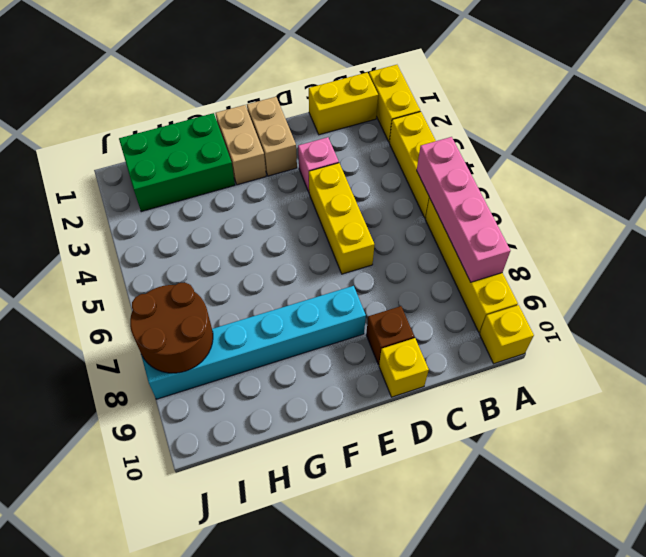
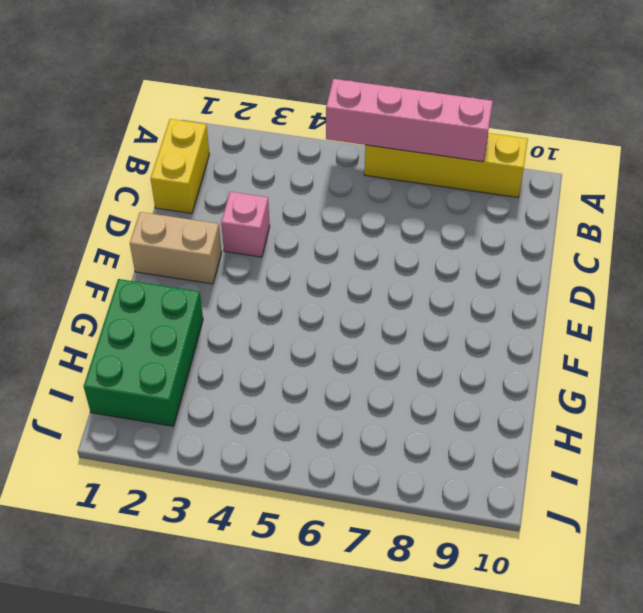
none -> yellow 1x2 brick [369,65,420,142]
none -> yellow 1x3 brick [389,112,436,218]
none -> yellow 1x1 brick [480,305,534,364]

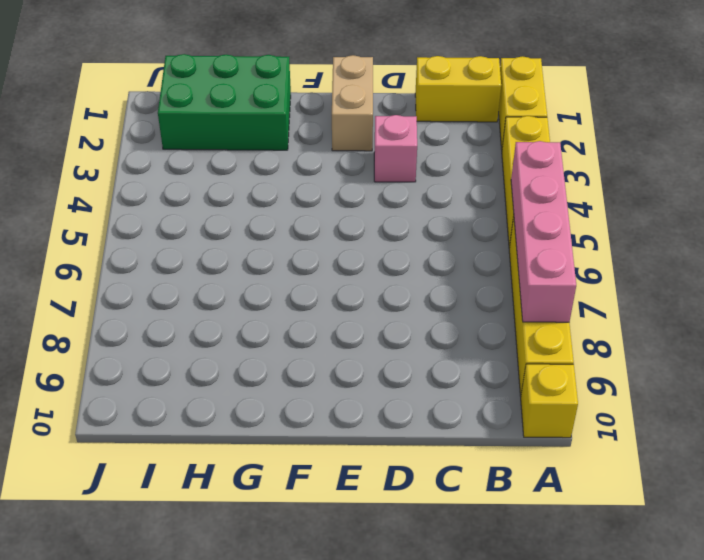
none -> yellow 1x3 brick [309,163,375,274]
none -> brown 1x1 brick [366,306,414,365]
none -> yellow 1x1 brick [379,338,429,397]

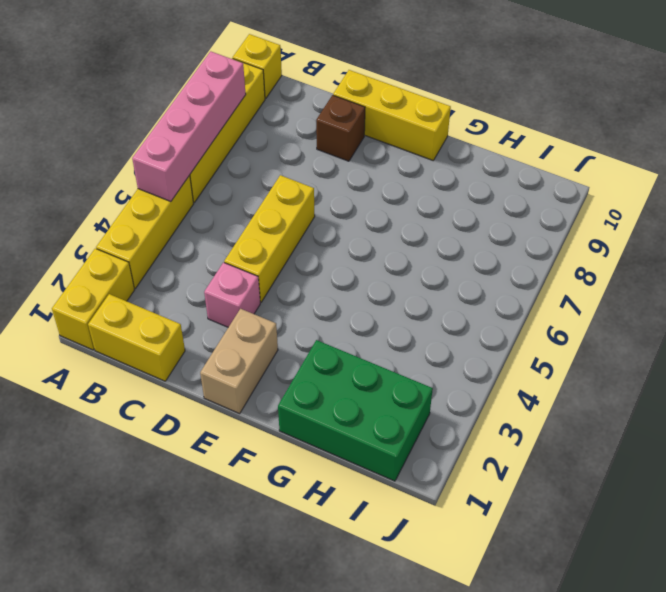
yellow 1x3 brick [333,70,451,160] -> yellow 1x1 brick [379,338,429,397]
none -> cyan 1x6 brick [141,286,366,399]
none -> tan 1x2 brick [216,105,266,185]
none -> brown 2x2 round brick [130,283,213,373]

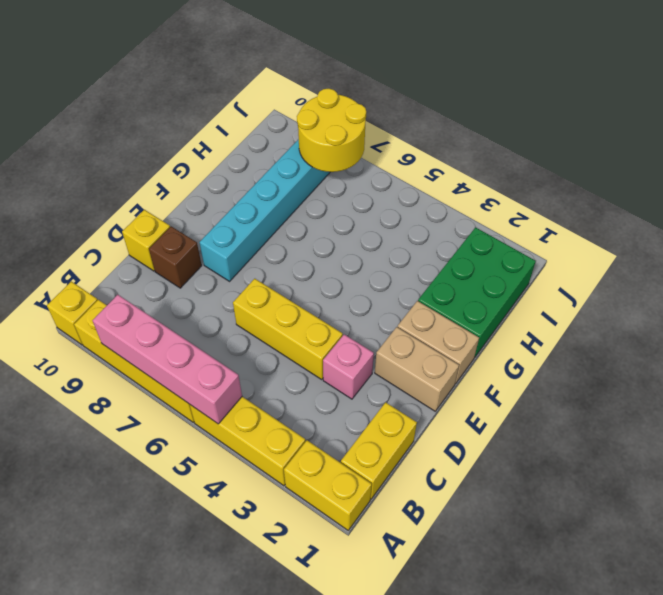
yellow 2x2 round brick [297,88,366,172] -> brown 2x2 round brick [130,283,213,373]

